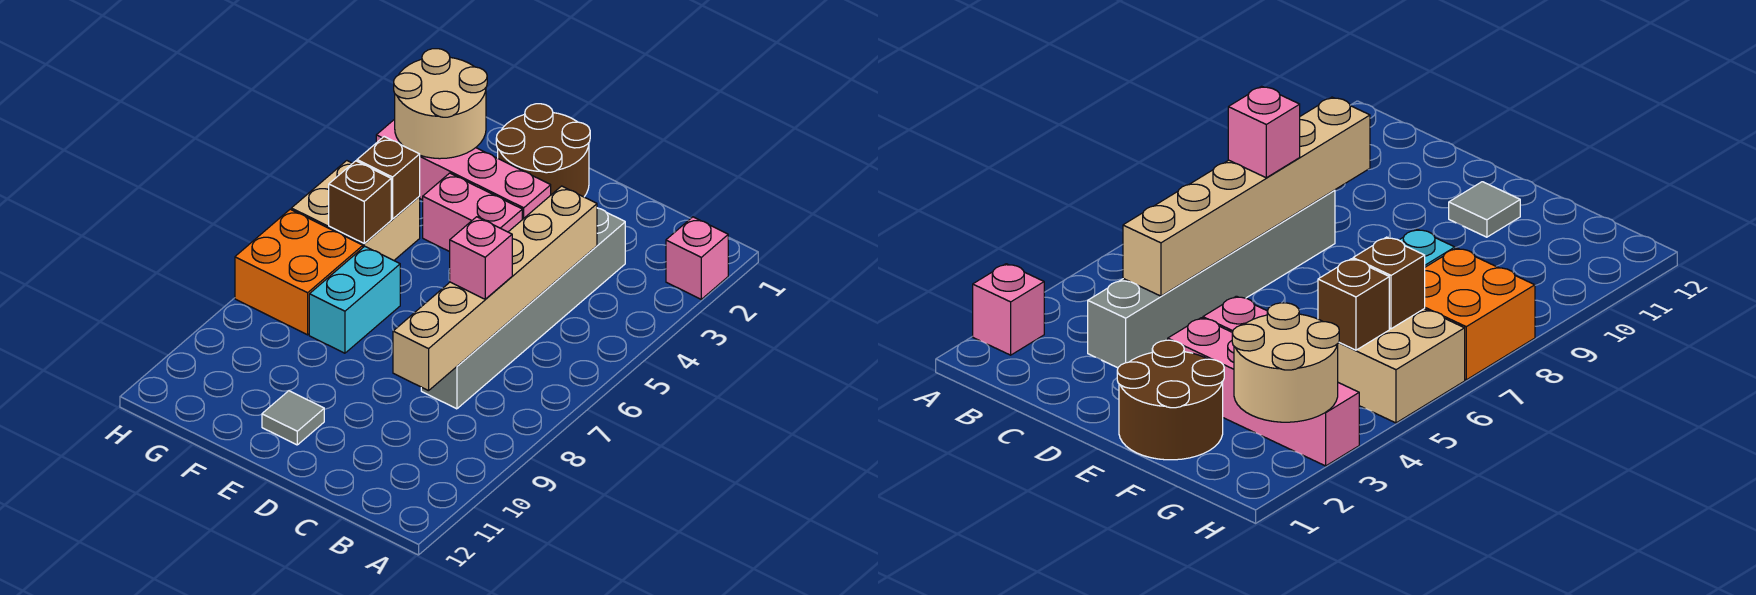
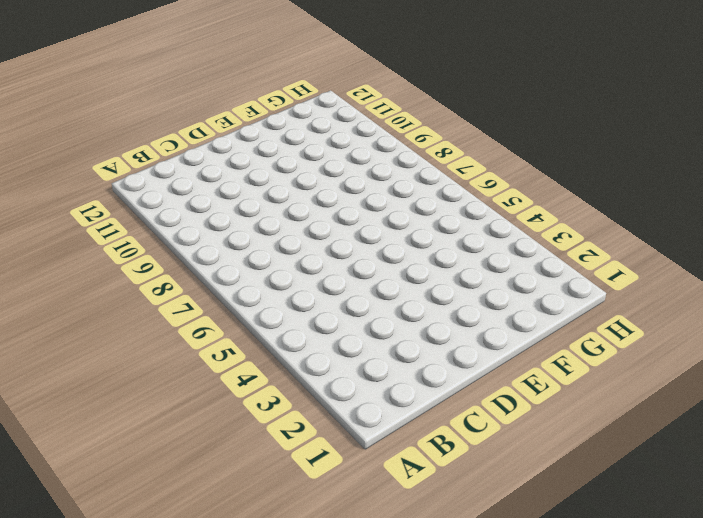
none -> pink 1x1 brick [666,217,728,299]
none -> grey 1x6 brick [421,208,625,409]
none -> brown 2x2 round brick [496,104,590,197]

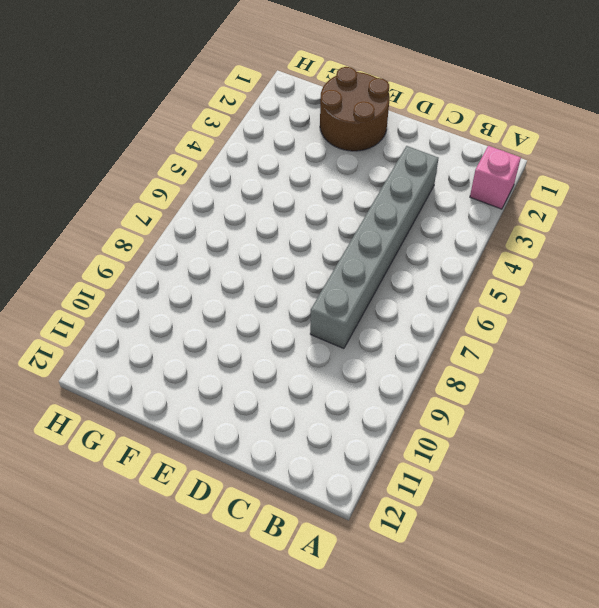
none -> pink 1x4 brick [376,119,551,220]
none -> pink 1x2 brick [423,173,522,252]
none -> grey 1x1 tile [262,391,324,445]

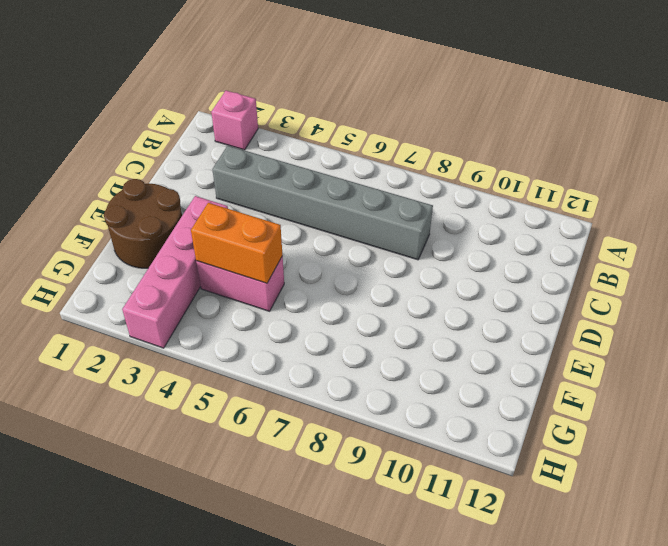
pink 1x2 brick [196,256,284,311] -> pink 1x2 brick turned to [423,173,522,252]
orange 1x2 brick [191,203,282,283] -> none
none -> grey 1x1 tile [262,391,324,445]
none -> cyan 1x2 brick [309,246,400,353]
none -> tan 2x2 brick [291,161,420,260]

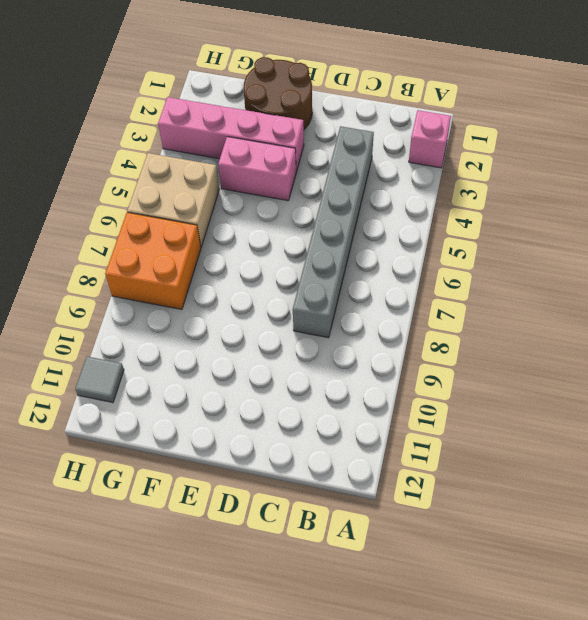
grey 1x1 tile [75,356,124,403] -> grey 1x1 tile moved to [262,391,324,445]
none -> cyan 1x2 brick [309,246,400,353]
none -> tan 1x6 brick [393,186,597,391]
none -> tan 2x2 round brick [394,49,487,159]

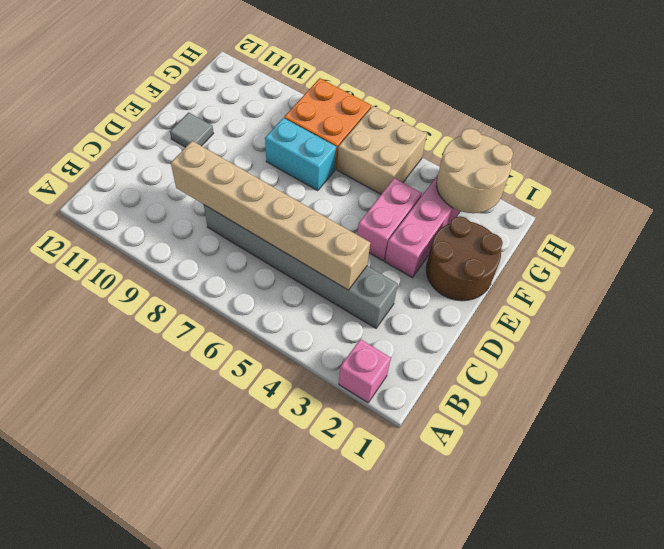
none -> brown 1x1 brick [357,137,420,219]
none -> brown 1x1 brick [329,161,391,244]
none -> pink 1x1 brick [450,217,512,299]

